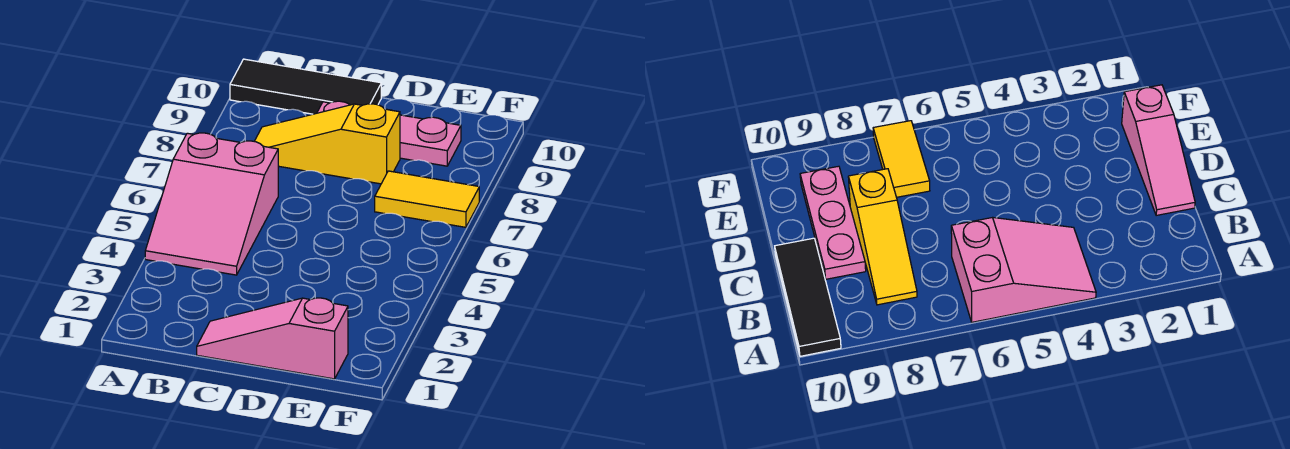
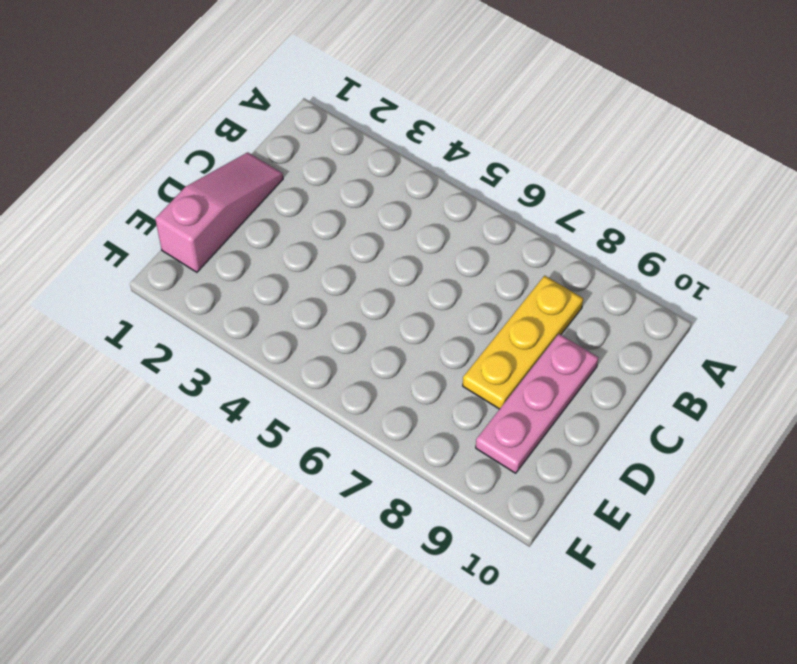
yellow 1x3 plate [463,276,583,409] -> yellow 1x3 slope [254,104,400,184]
none -> pink 2x3 slope [145,133,278,275]
none -> black 1x3 tile [230,59,381,114]

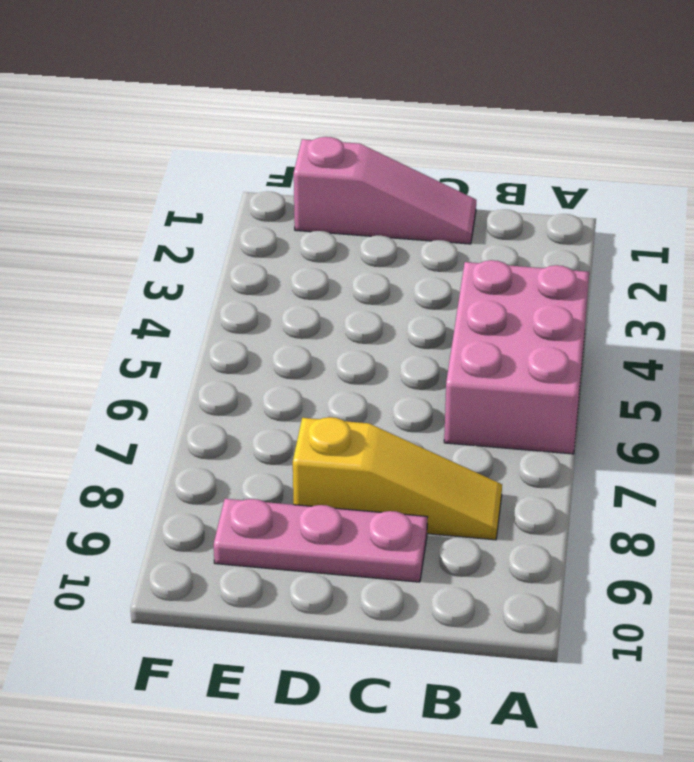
pink 2x3 brick [444,260,589,454] -> pink 2x3 slope [145,133,278,275]
none -> black 1x3 tile [230,59,381,114]
none -> yellow 1x2 tile [375,171,479,227]

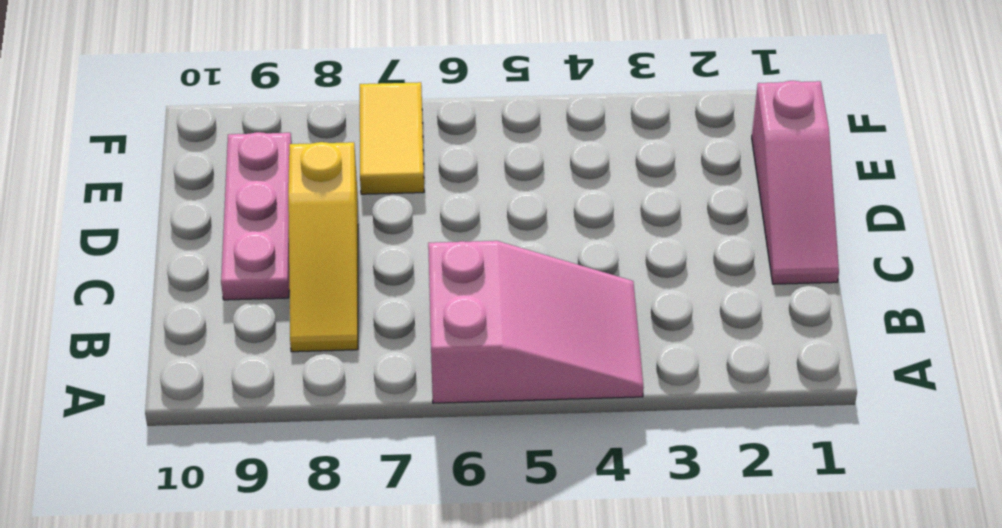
none -> black 1x3 tile [230,59,381,114]

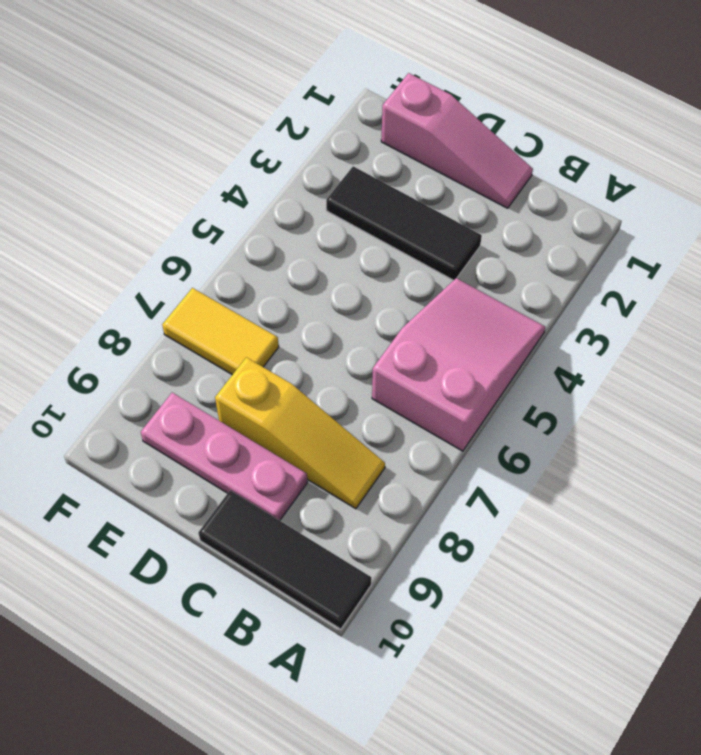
black 1x3 tile [326,166,482,280] -> none

